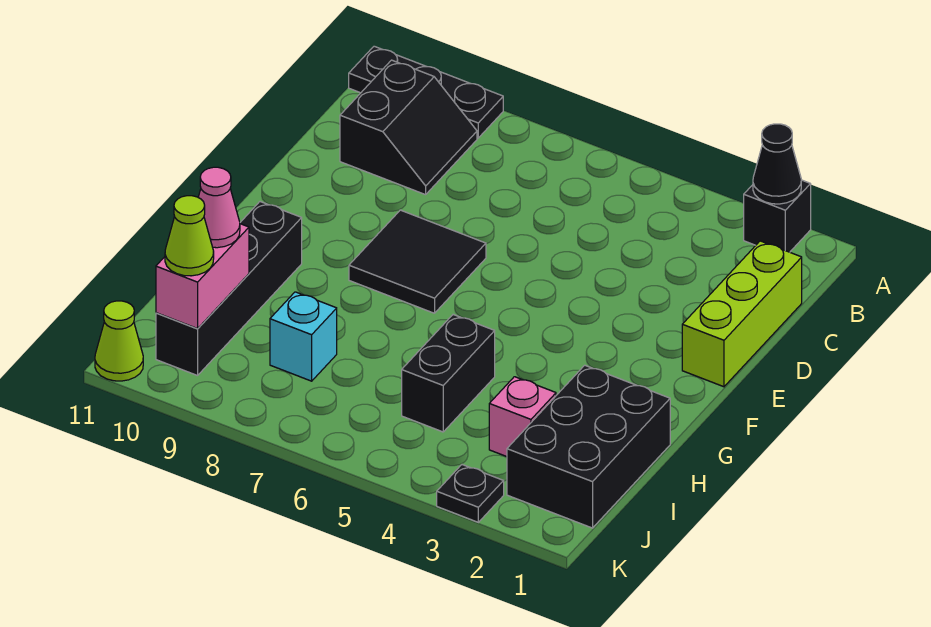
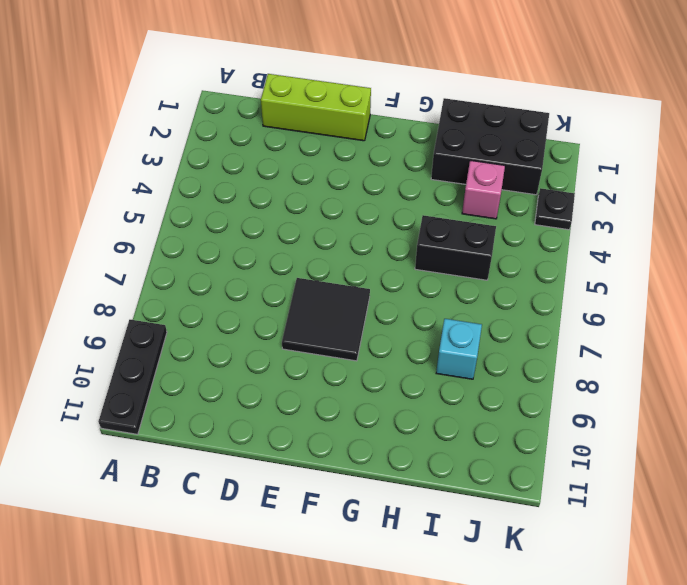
none -> black 1x1 brick [744,180,811,252]
none -> black 2x2 slope [340,60,477,195]
none -> black 1x4 brick [156,202,302,376]

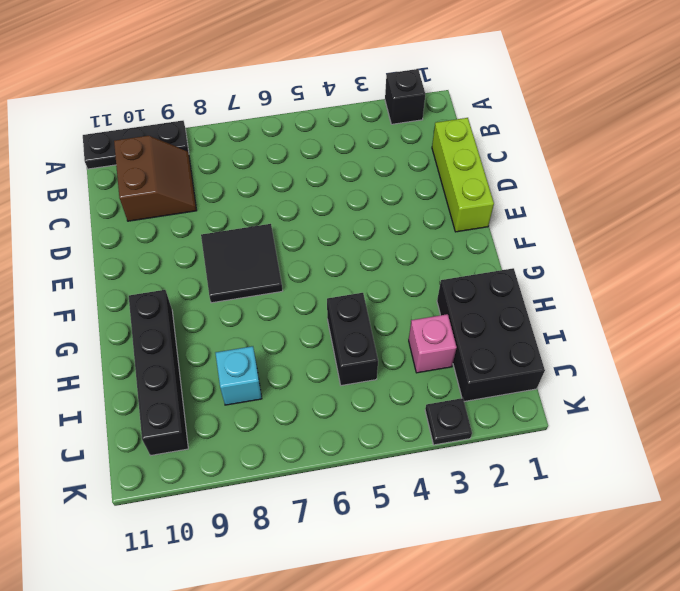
brown 2x2 slope [114,136,197,221] -> black 2x2 slope [340,60,477,195]
none -> lime 1x1 cone [95,301,143,381]
none -> black 1x1 cone [753,124,801,204]
none -> pink 1x2 brick [156,224,249,329]

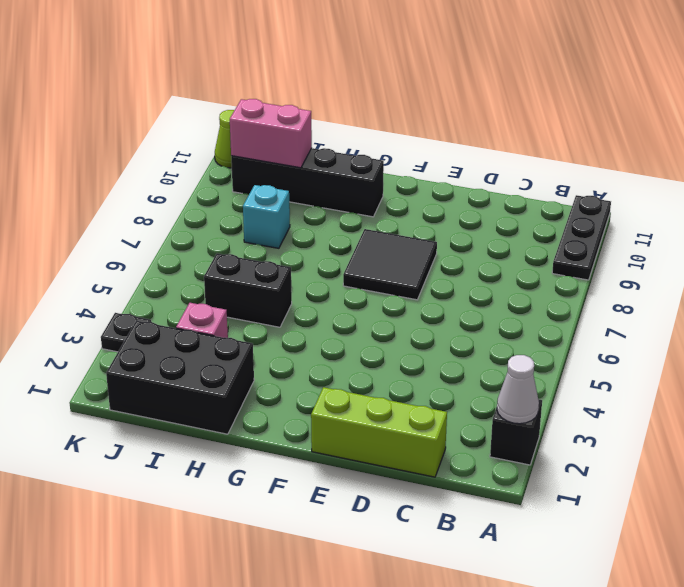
white 1x1 cone [497,355,539,424] -> black 1x1 cone [753,124,801,204]
none -> black 2x2 slope [340,60,477,195]
none -> pink 1x1 cone [198,167,240,248]
none -> lime 1x1 cone [165,196,214,276]

